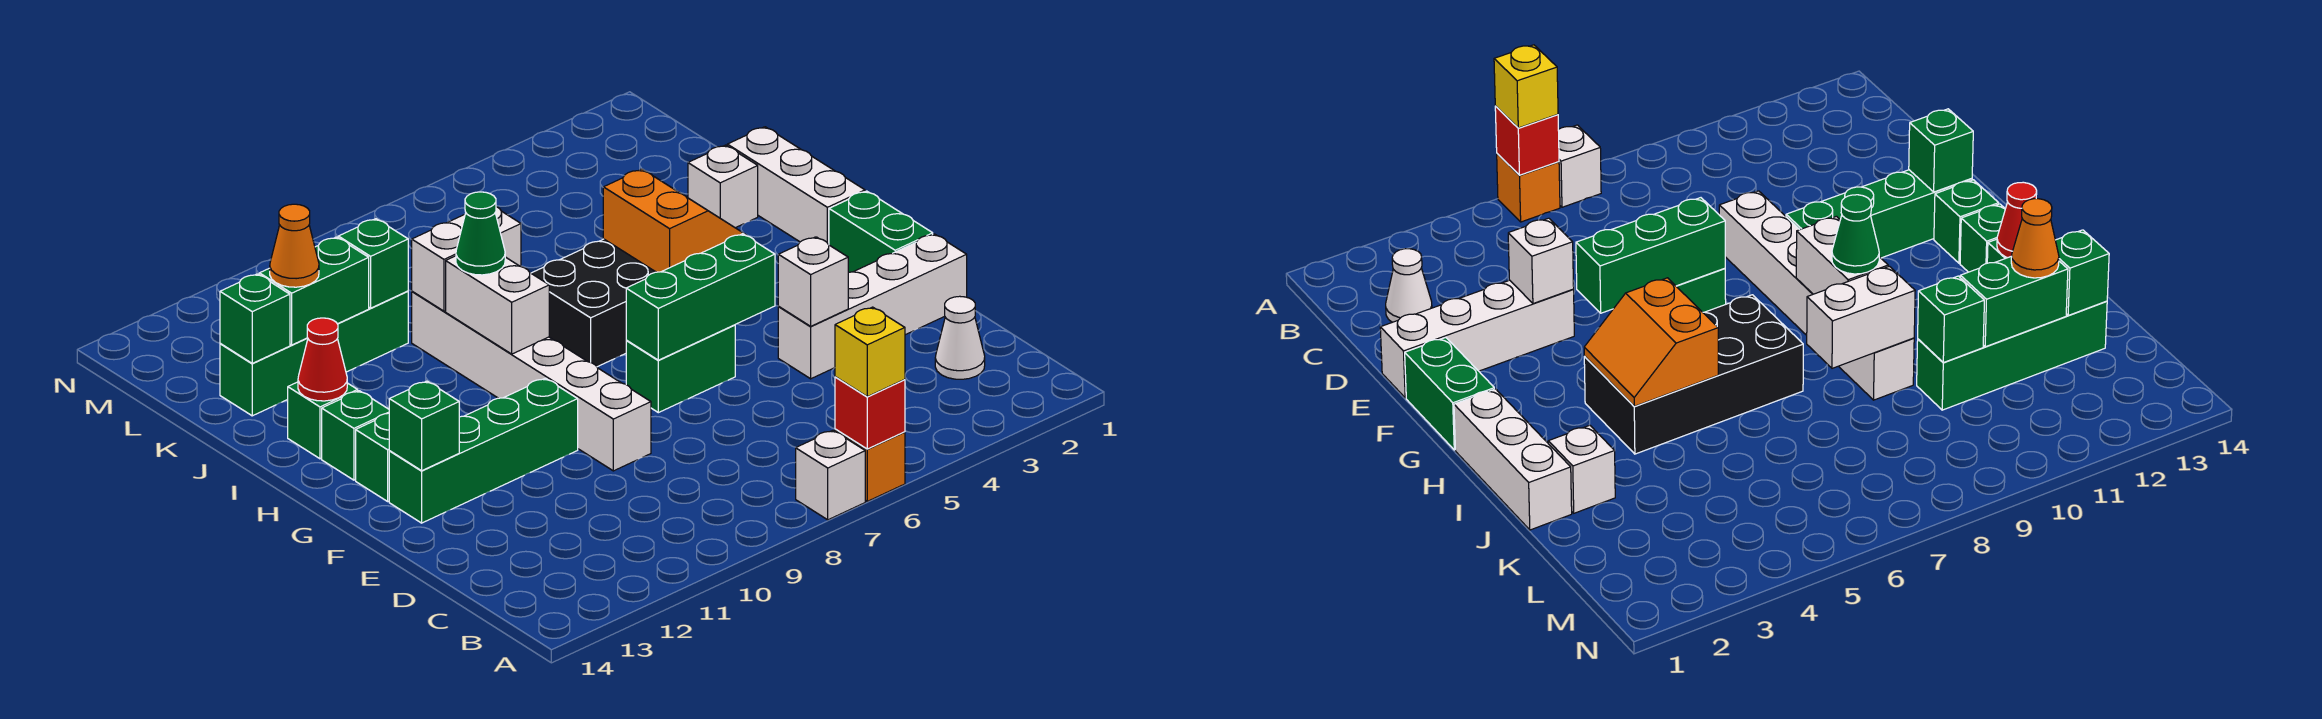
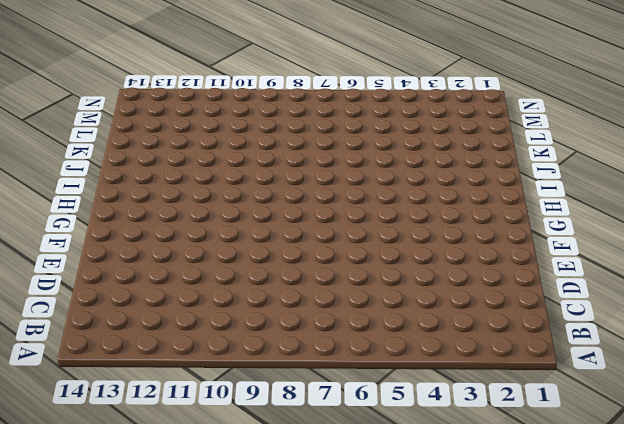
none -> orange 1x1 brick [835,429,905,501]
none -> white 1x1 brick [796,430,865,520]
none -> white 1x1 cone [935,296,985,379]

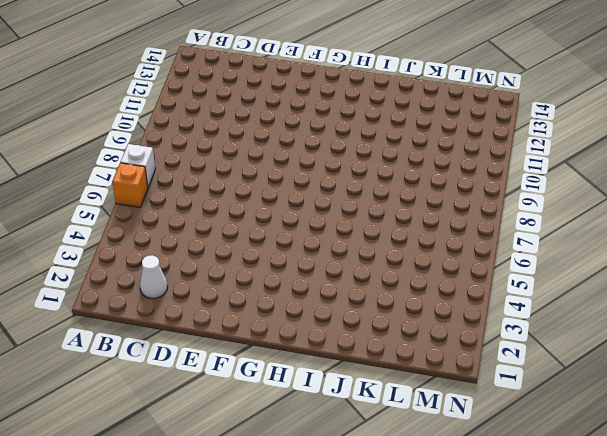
none -> white 1x4 brick [778,234,967,379]
none -> white 1x6 brick [412,291,651,471]
none -> green 1x2 brick [829,191,933,272]

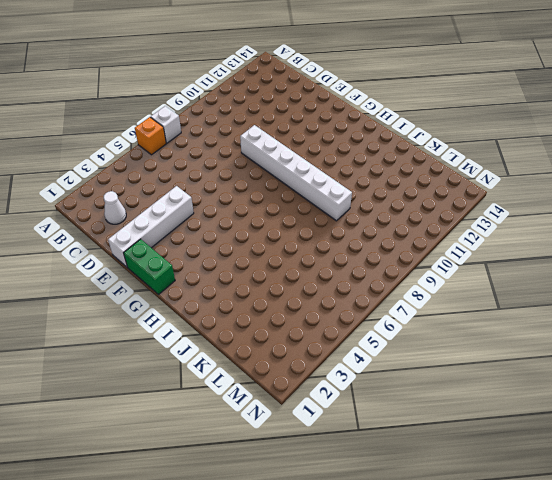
none -> green 1x2 brick [626,325,735,413]
none -> green 1x4 brick [389,378,578,523]
none -> green 1x1 brick [356,413,389,501]

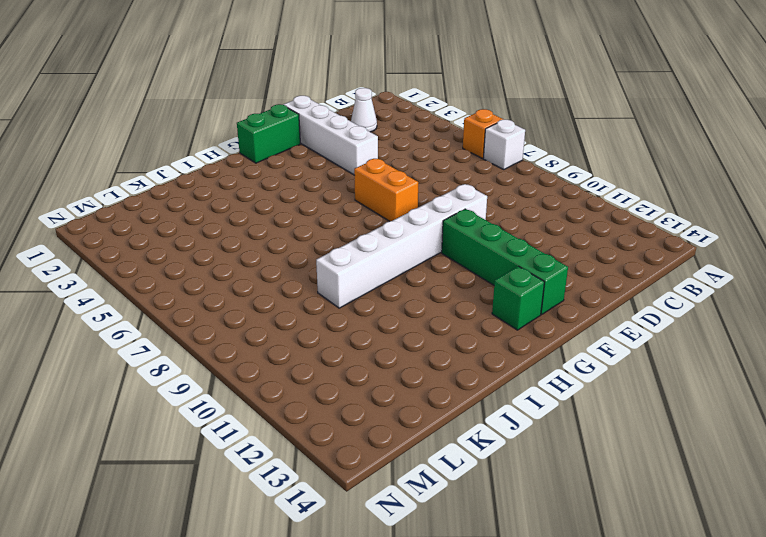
orange 1x2 brick [354,159,418,221] -> green 1x2 brick [626,325,735,413]
none -> white 1x3 brick [727,127,865,245]
none -> black 2x4 brick [531,239,655,367]
none -> green 1x1 brick [322,391,389,480]

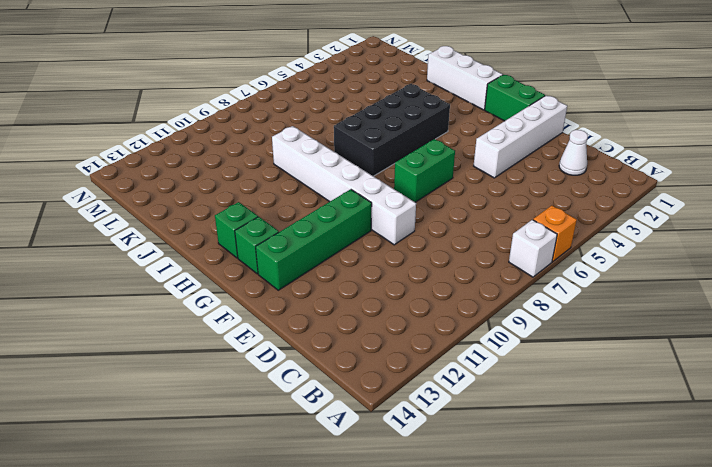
none -> green 1x1 brick [288,382,358,459]
none -> white 1x1 brick [688,145,758,228]
none -> green 1x4 brick [220,291,408,416]

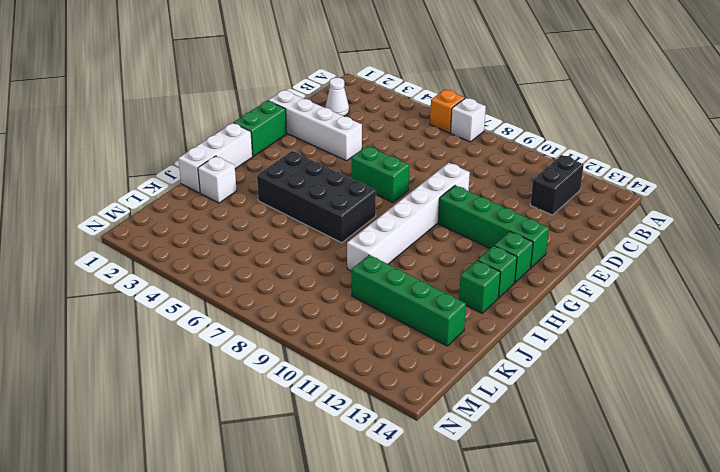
black 1x2 brick [530,155,584,215] -> none
none -> red 1x1 brick [835,377,905,449]
none -> white 1x1 brick [778,237,848,326]
none -> green 1x3 brick [626,234,775,360]

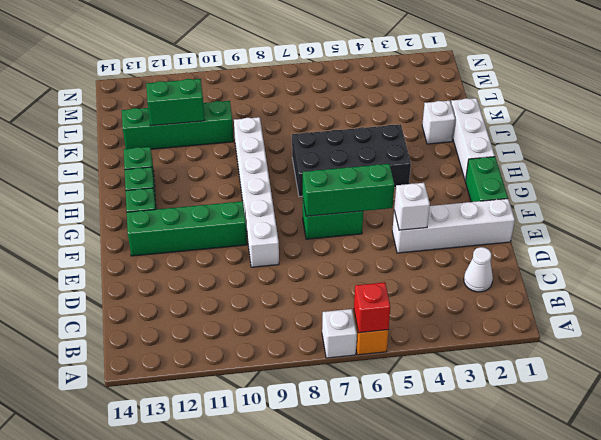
none -> green 1x1 brick [389,381,459,471]
none -> orange 2x2 slope [603,169,747,272]
none -> white 1x2 brick [446,256,549,354]

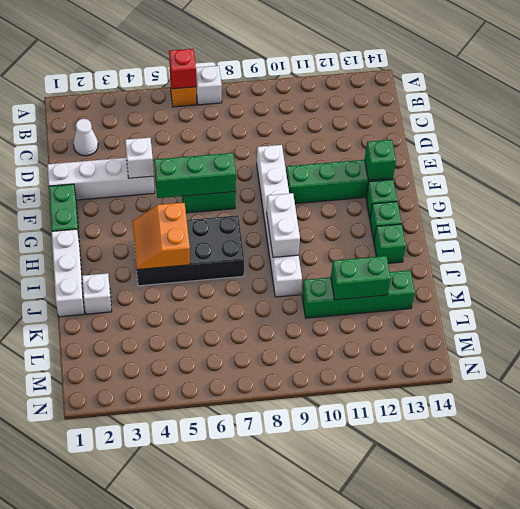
none -> red 1x1 cone [298,318,347,401]
none -> white 1x2 brick [412,207,521,311]
none -> green 1x1 brick [338,219,408,308]

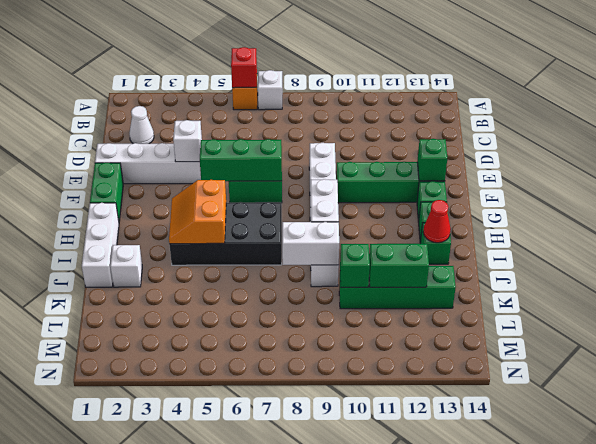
none -> green 1x1 brick [220,274,290,363]
none -> yellow 1x1 brick [835,307,905,397]
none -> green 1x1 cone [456,192,505,275]

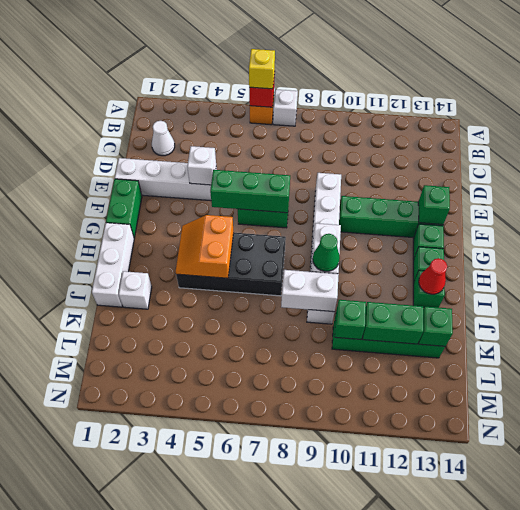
none -> orange 1x1 cone [270,204,319,287]

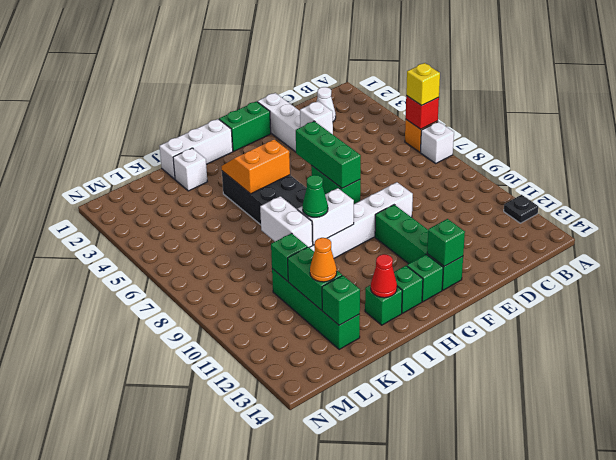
black 1x1 plate [504,195,538,223] -> none

